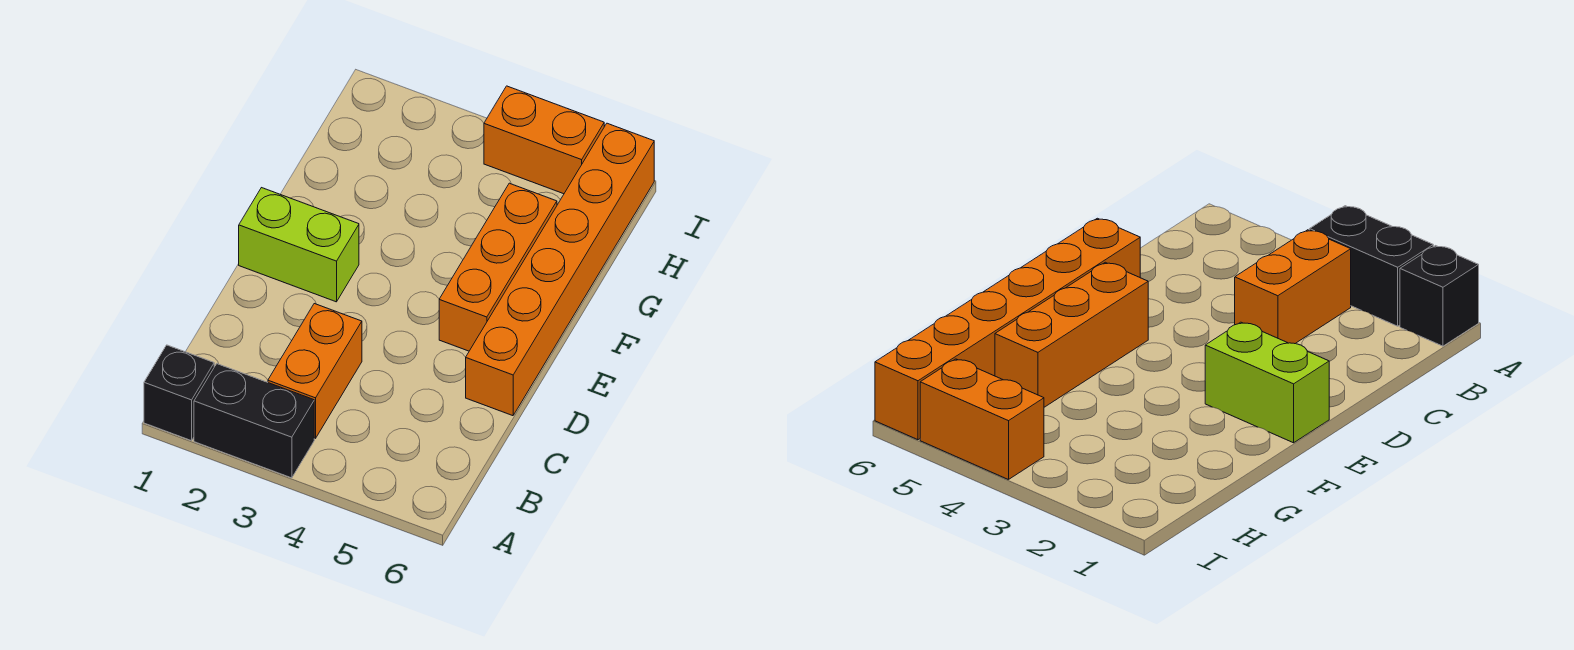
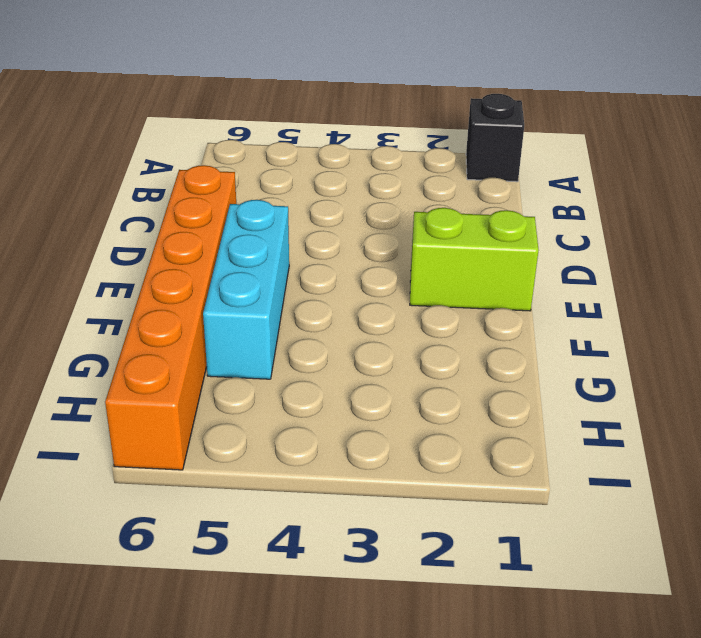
cyan 1x3 brick [203,200,289,379] -> orange 1x3 brick [439,183,557,351]
none -> black 1x2 brick [194,364,314,478]
none -> orange 1x2 brick [268,304,362,439]

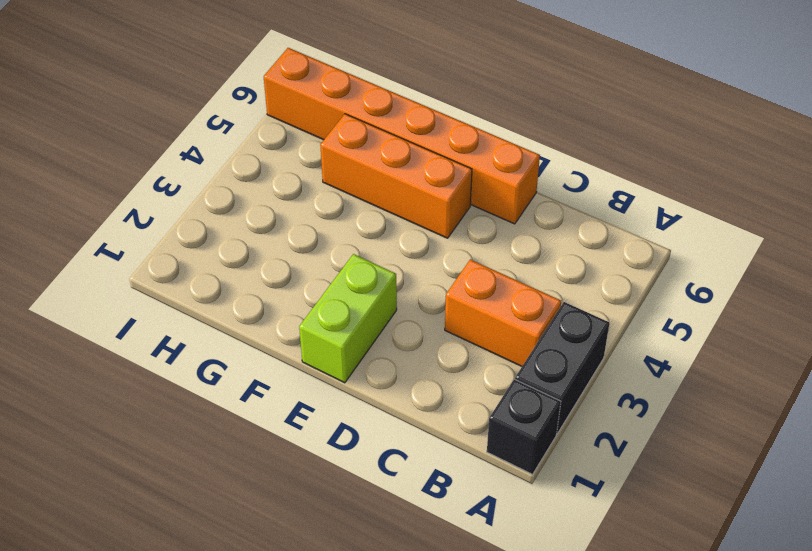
none -> orange 1x2 brick [484,86,604,194]

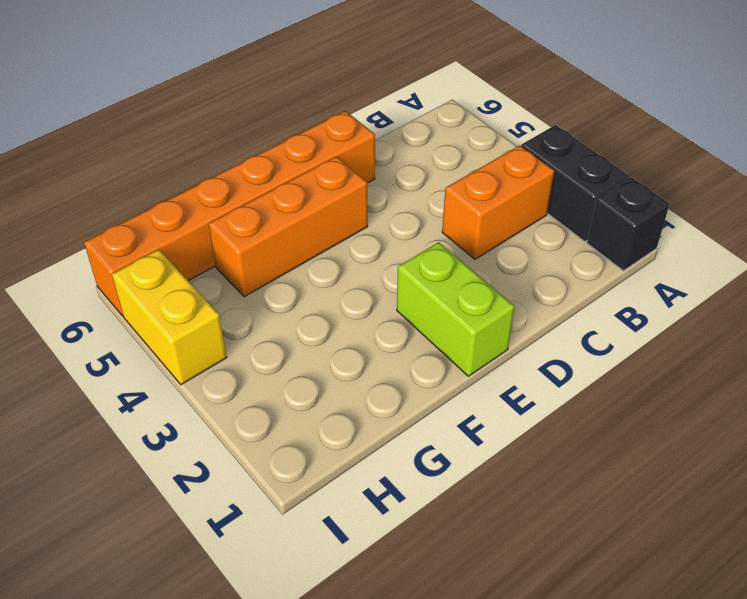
yellow 1x2 brick [112,250,227,384] -> orange 1x2 brick [484,86,604,194]

